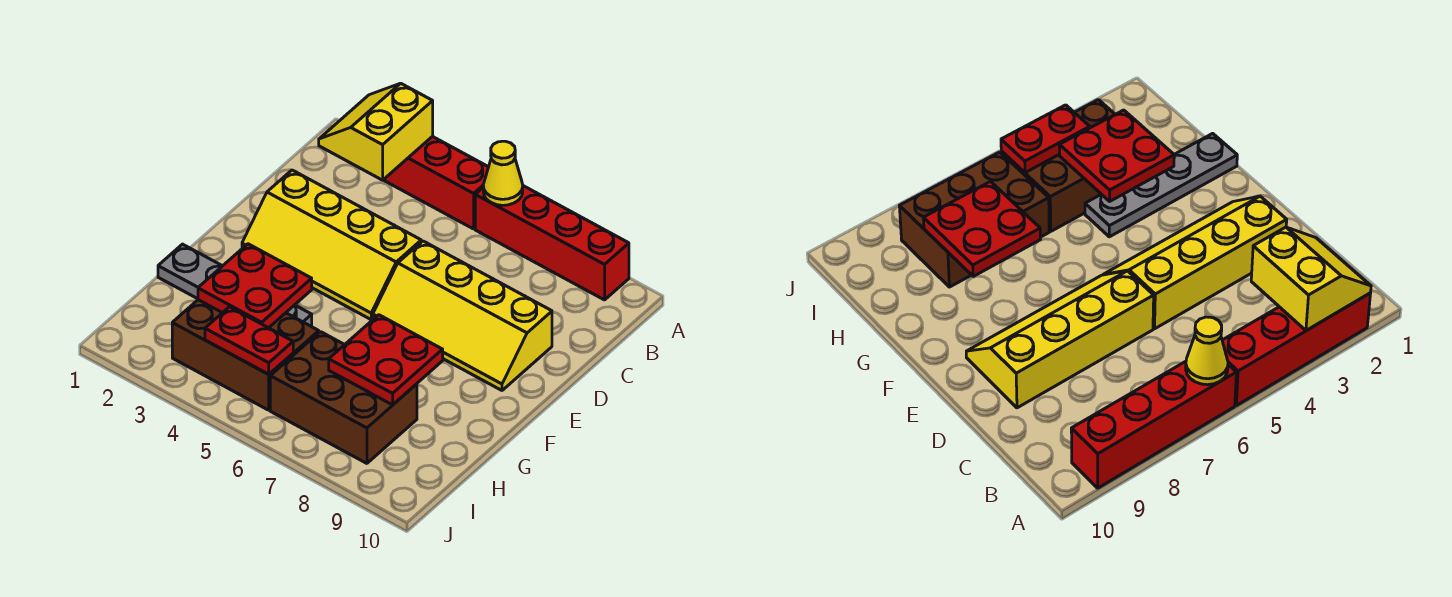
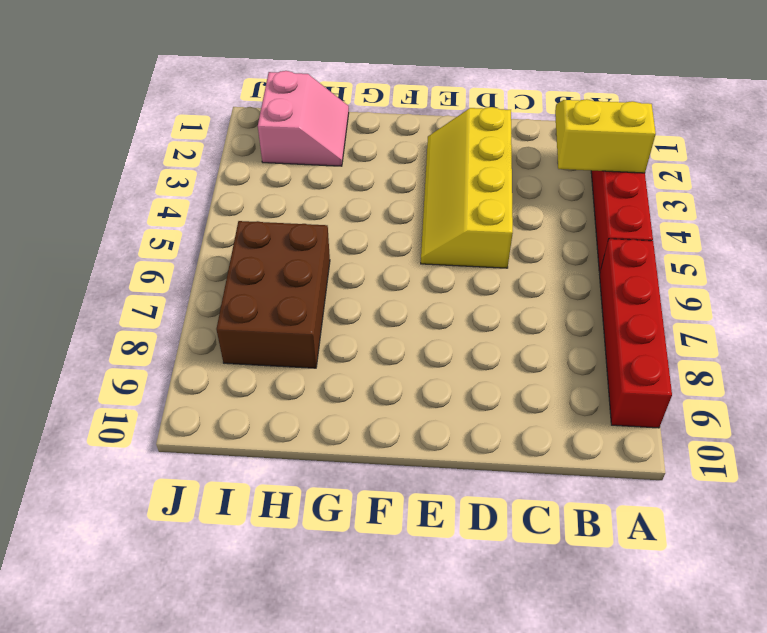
pink 2x2 slope [258,71,349,166] -> none
none -> yellow 2x4 slope [373,241,552,390]
none -> grey 1x4 plate [158,244,312,326]
none -> brown 2x3 brick [172,300,319,410]

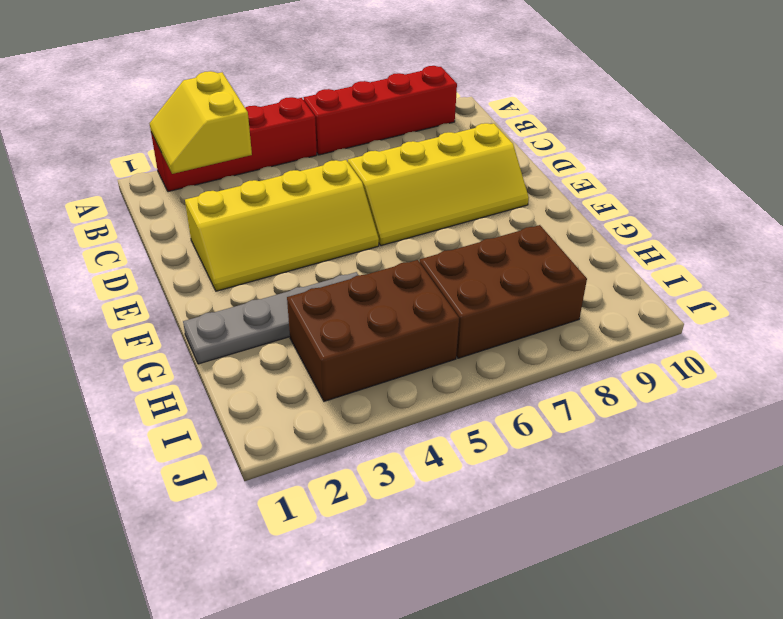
none -> yellow 1x1 cone [483,141,523,205]
none -> red 2x2 plate [198,244,312,328]
none -> red 2x2 plate [329,315,443,405]

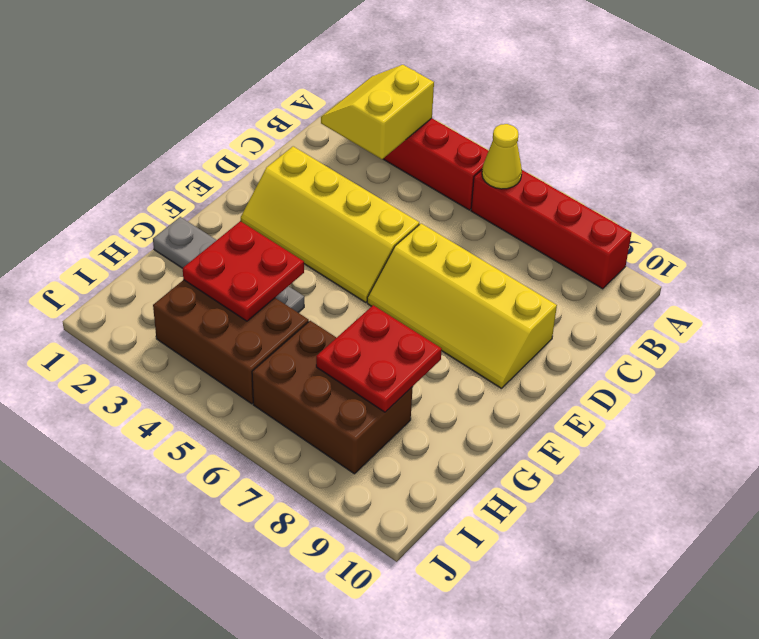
none -> red 1x2 plate [205,307,293,374]

